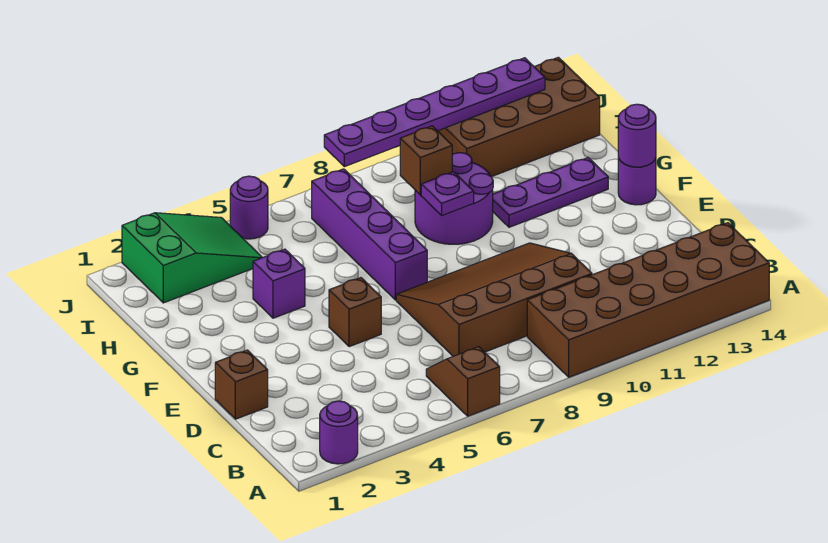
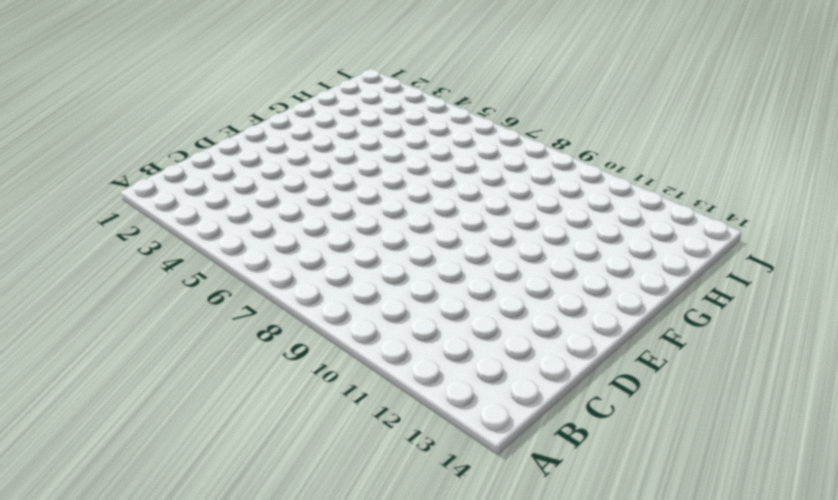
none -> purple 1x1 round brick [320,401,358,464]
none -> brown 1x2 slope [426,347,500,416]
none -> brown 2x6 brick [527,223,769,377]

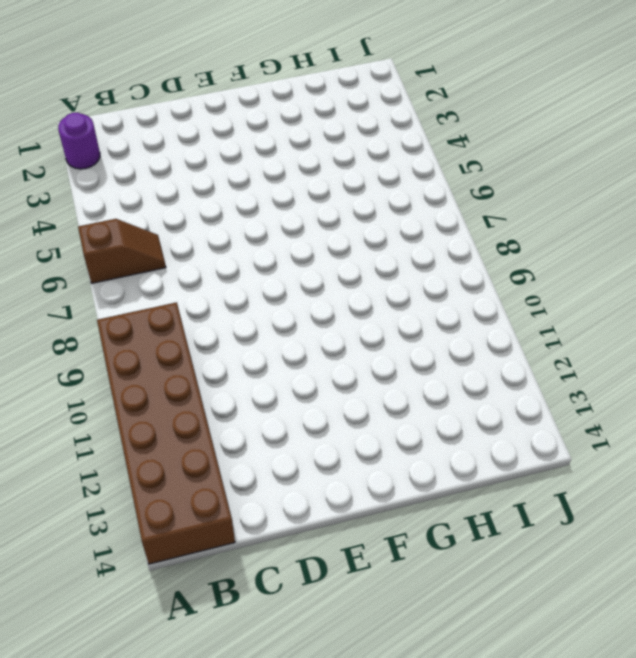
none -> brown 3x4 slope [396,243,592,356]
none -> brown 1x1 brick [215,350,268,419]
none -> brown 1x1 brick [329,278,381,347]

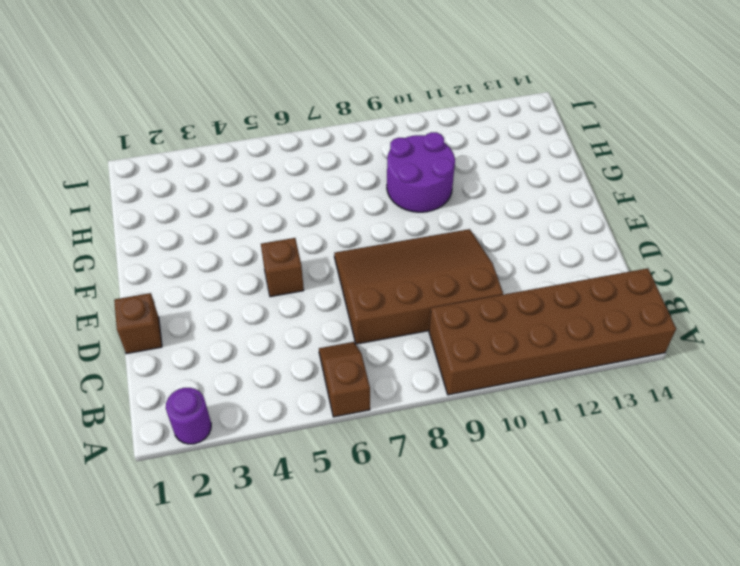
none -> purple 1x4 brick [312,169,427,300]
none -> purple 1x1 round brick [618,157,656,205]
none -> purple 1x1 brick [253,249,305,318]

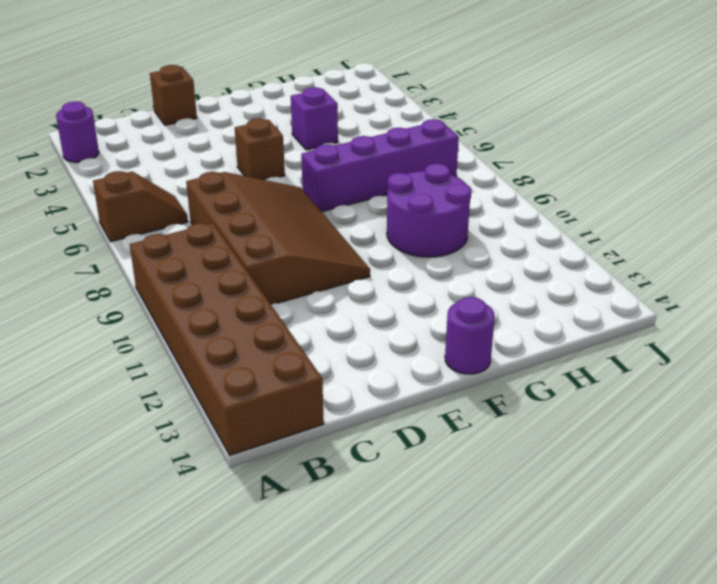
none -> purple 1x3 plate [493,158,608,227]
none -> green 2x3 slope [122,213,262,303]
none -> brown 2x4 brick [438,57,600,177]

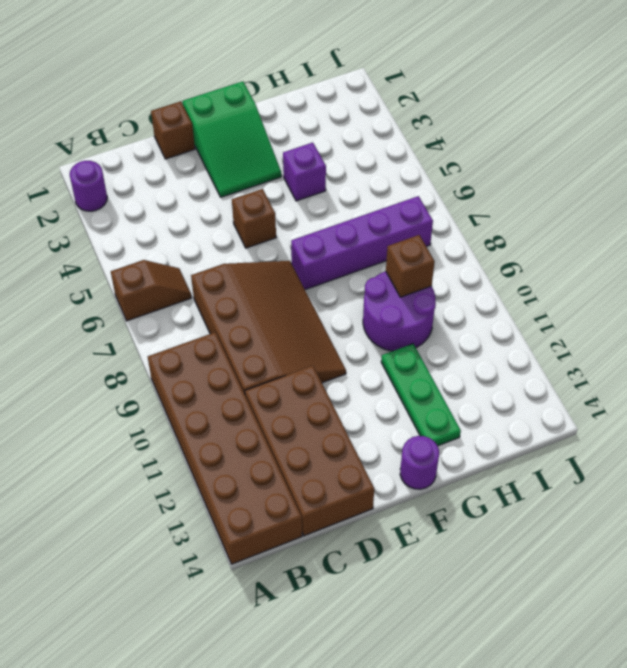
brown 2x4 brick [245,366,374,536] -> brown 2x4 brick moved to [438,57,600,177]
green 2x3 slope [183,81,282,197] -> green 2x3 slope moved to [122,213,262,303]
green 1x3 plate [381,344,461,446] -> purple 1x3 plate [493,158,608,227]
none -> purple 1x1 round brick [230,176,268,239]
none -> purple 1x1 round brick [618,104,656,167]
none -> purple 1x1 plate [421,172,474,215]

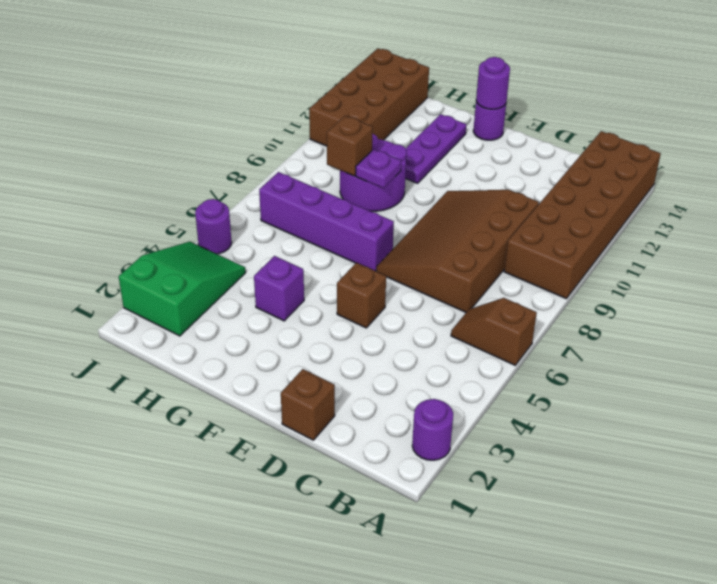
none -> purple 1x6 plate [324,58,545,167]

